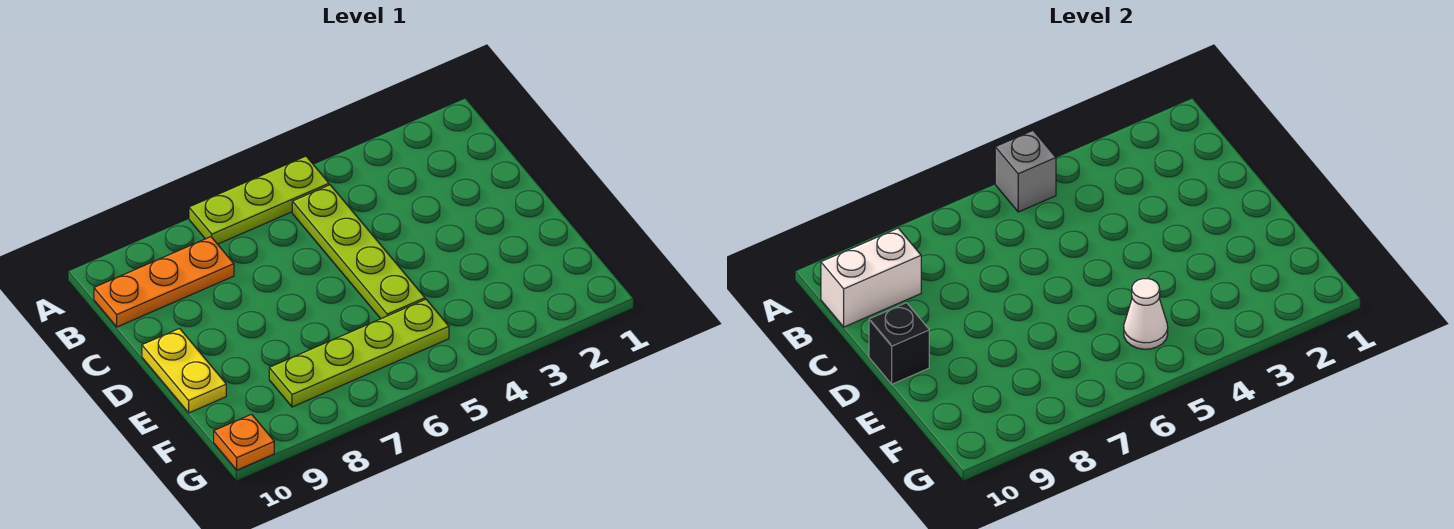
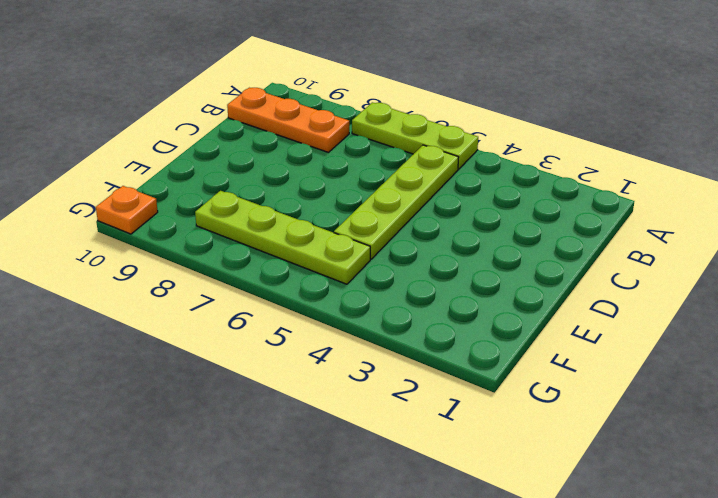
none -> yellow 1x2 plate [142,329,226,413]
none -> grey 1x1 brick [995,131,1056,212]

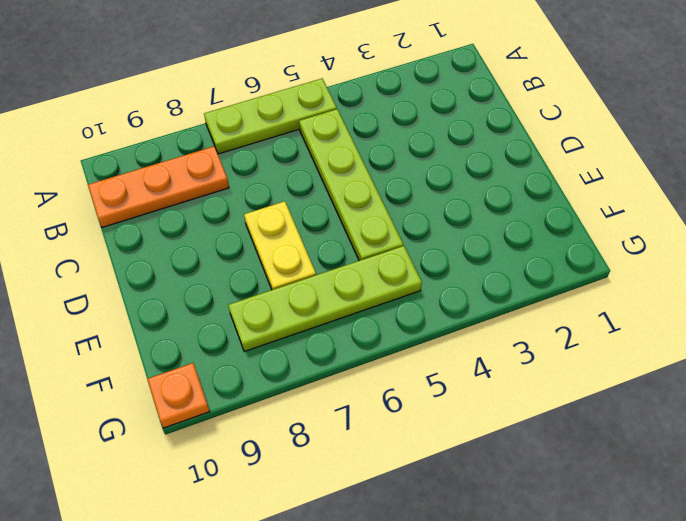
yellow 1x2 plate [244,201,316,290] -> yellow 1x2 plate moved to [142,329,226,413]
none -> grey 1x1 brick [995,131,1056,212]
none -> white 1x2 brick [821,228,921,327]

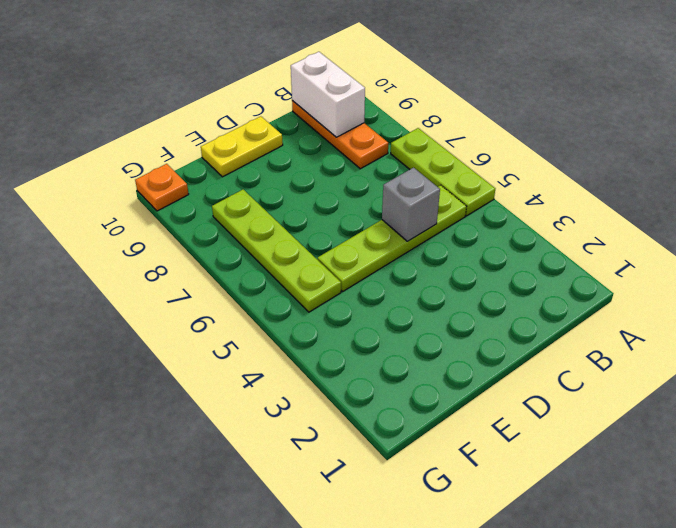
grey 1x1 brick [382,168,440,241] -> grey 1x1 brick moved to [995,131,1056,212]
none -> black 1x1 brick [869,303,929,384]
none -> white 1x1 cone [1124,279,1168,349]

